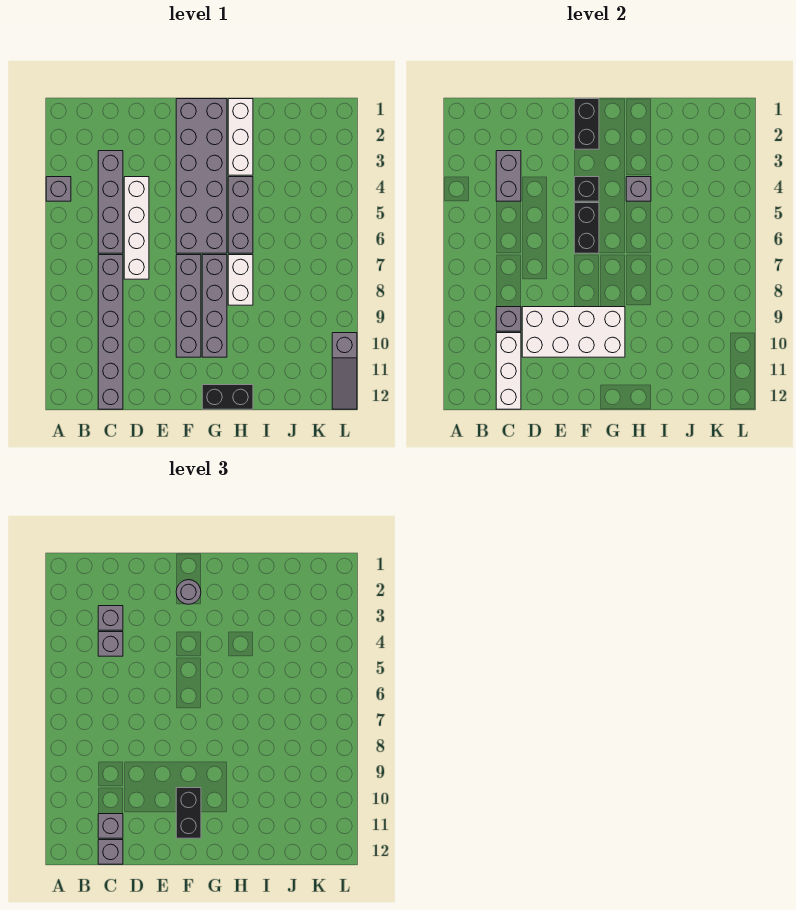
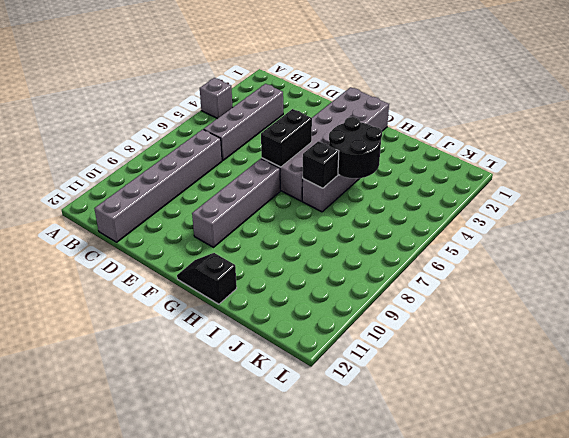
black 1x2 slope [177,253,237,304] -> black 1x2 brick [202,385,253,409]
black 2x2 round brick [329,117,382,178] -> grey 1x1 brick [626,177,651,201]
black 1x1 brick [303,141,339,188] -> black 1x1 brick moved to [574,177,599,201]
none -> white 1x4 brick [124,177,149,279]
none -> grey 1x4 brick [202,255,227,357]
none -> white 1x3 brick [228,99,253,175]

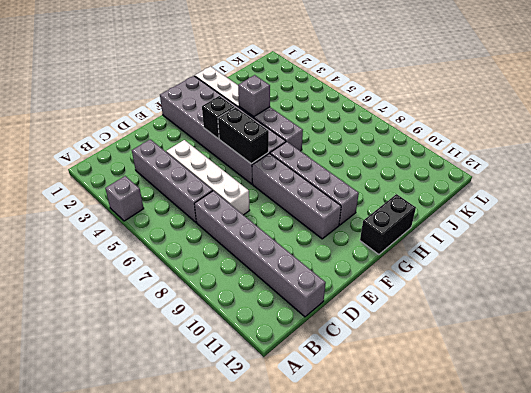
none -> white 1x2 brick [228,255,253,305]
none -> grey 1x3 slope [332,333,357,409]
none -> grey 1x2 brick [496,151,521,201]

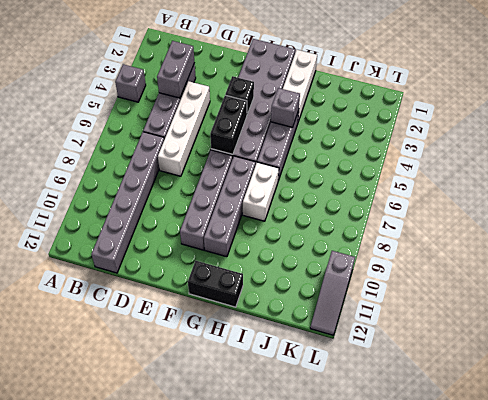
none -> grey 1x1 brick [496,307,521,331]
none -> white 1x3 brick [496,333,521,409]
none -> white 2x4 brick [522,307,625,357]

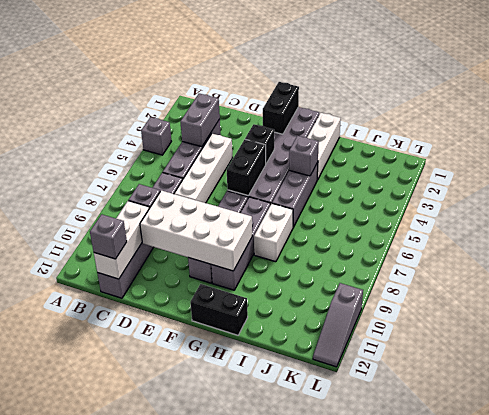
none -> grey 1x1 brick [98,606,123,630]
none -> grey 1x1 brick [98,632,123,656]
none -> grey 1x1 brick [98,814,123,838]

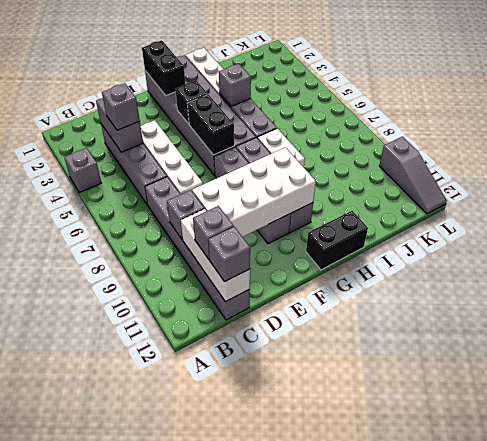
none -> grey 1x1 brick [98,606,123,630]
none -> grey 1x1 round brick [176,580,201,604]
none -> black 1x2 brick [176,788,201,838]

